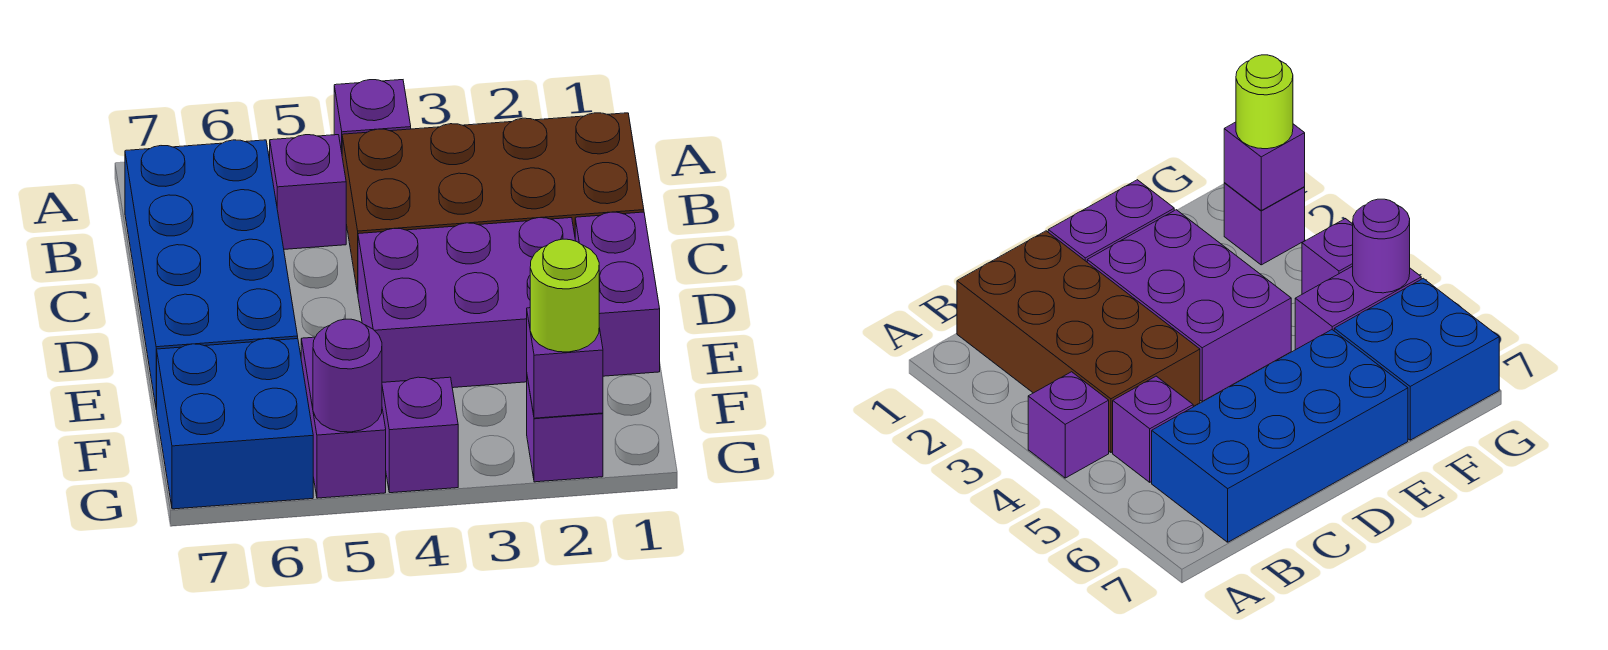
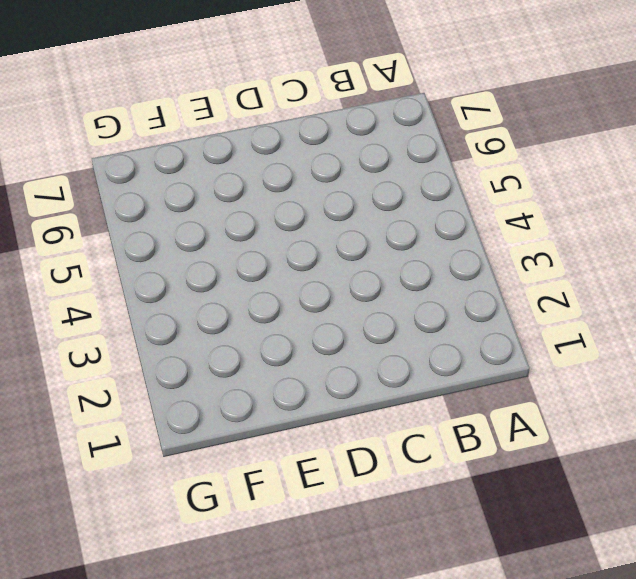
none -> purple 1x1 brick [334,80,411,152]
none -> brown 2x4 brick [342,113,644,293]
none -> purple 1x1 brick [270,135,346,249]

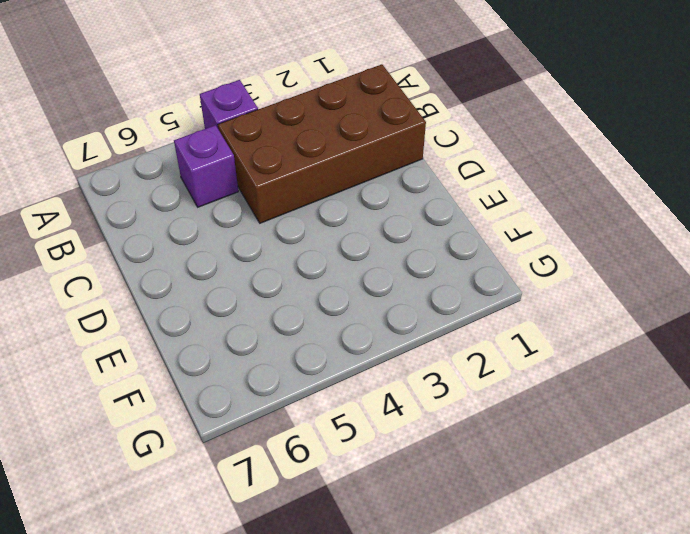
none -> blue 2x4 brick [125,140,298,409]
none -> purple 1x2 brick [575,212,660,376]
none -> purple 2x3 brick [358,218,575,388]

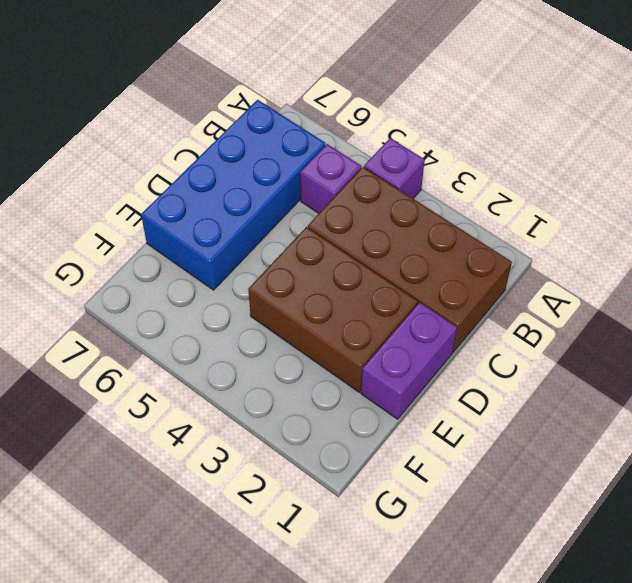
brown 2x3 brick [248,227,418,392] -> purple 2x3 brick [358,218,575,388]
none -> purple 1x2 brick [301,337,386,498]
none -> blue 2x2 brick [156,339,313,509]
none -> purple 1x1 brick [527,377,603,482]

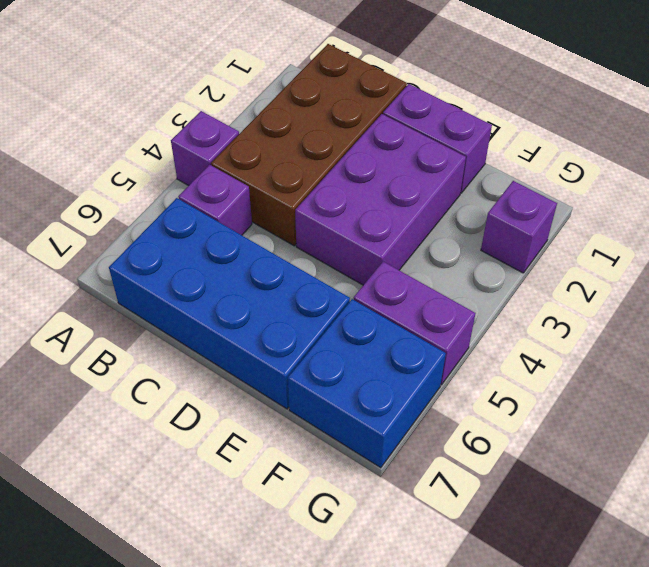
none -> purple 1x1 brick [382,377,458,493]
none -> purple 1x1 brick [527,308,603,418]
none -> purple 1x1 round brick [313,319,382,432]

